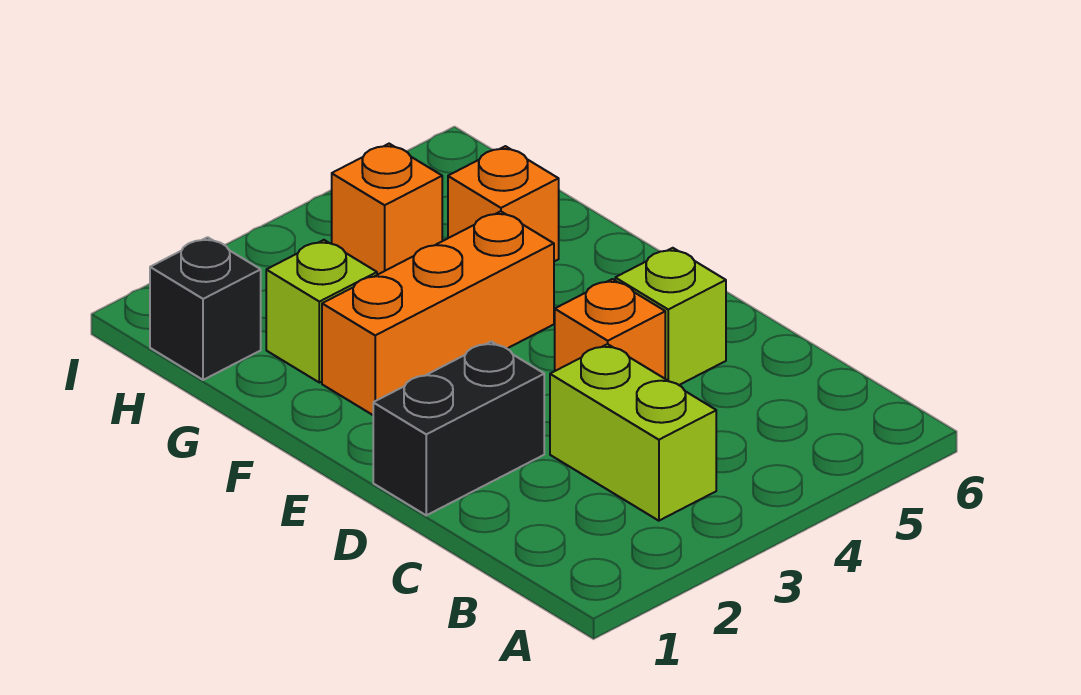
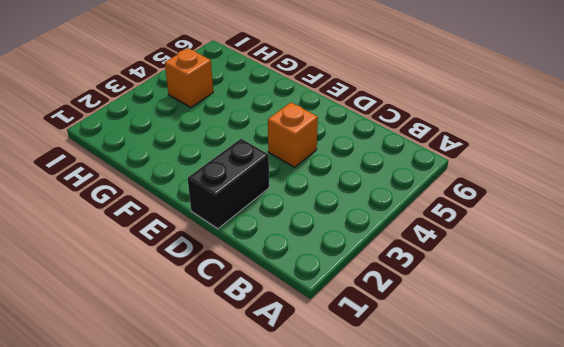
none -> lime 1x2 brick [550,344,716,521]
none -> lime 1x1 brick [615,248,726,385]

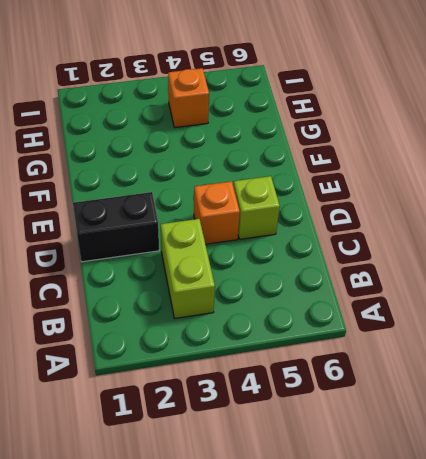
none -> orange 1x3 brick [322,211,554,415]
none -> lime 1x1 brick [266,240,377,383]

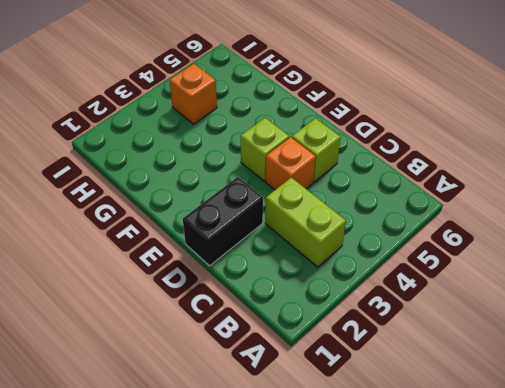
lime 1x1 brick [241,118,289,181] -> lime 1x1 brick moved to [266,240,377,383]
none -> orange 1x3 brick [322,211,554,415]
none -> orange 1x1 brick [448,146,559,261]

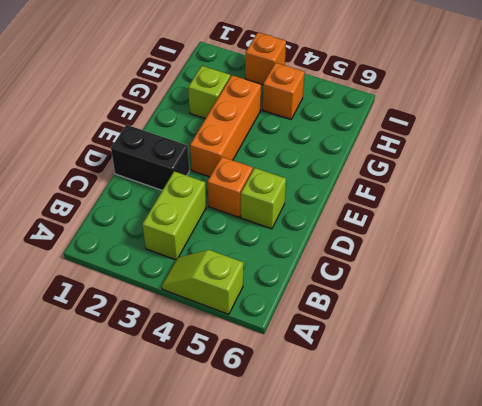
lime 1x2 slope [162,250,243,314] -> none
orange 1x3 brick [190,75,261,177] -> orange 1x3 brick turned to [322,211,554,415]
orange 1x1 brick [245,32,286,85] -> orange 1x1 brick moved to [448,146,559,261]
none -> black 1x1 brick [150,237,261,380]

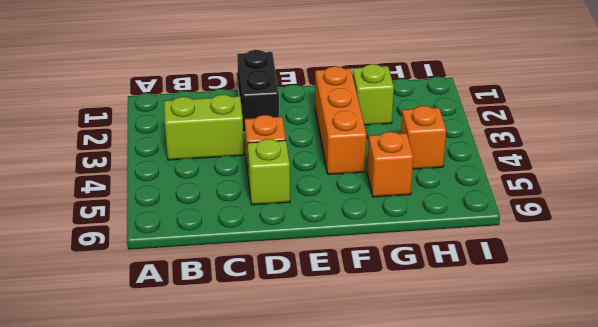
none -> black 1x1 brick [150,237,261,380]

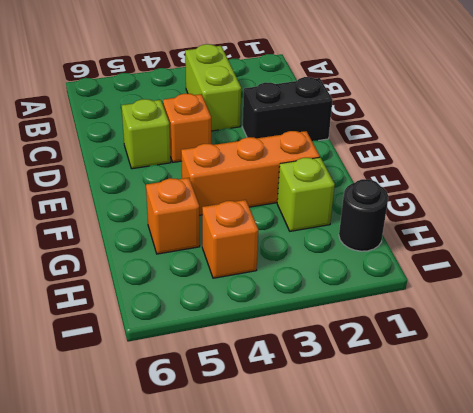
black 1x1 round brick [339,179,389,251] -> black 1x1 brick [150,237,261,380]

